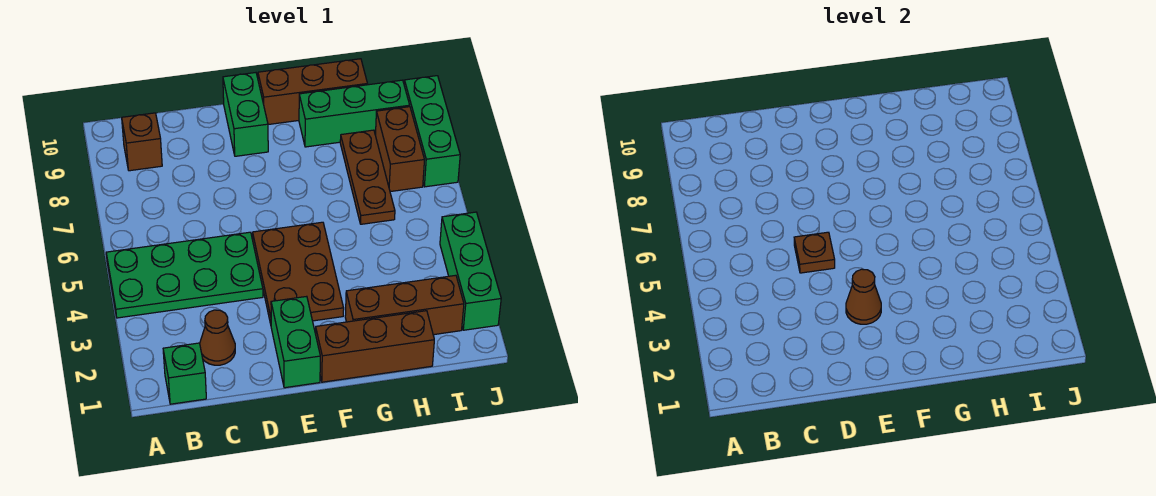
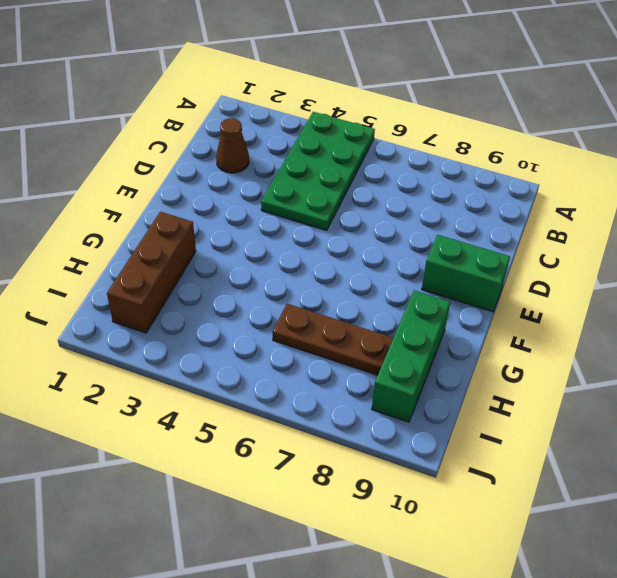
none -> green 1x1 brick [163,343,206,404]
none -> brown 1x1 brick [122,113,162,171]
none -> green 1x2 brick [271,296,320,388]

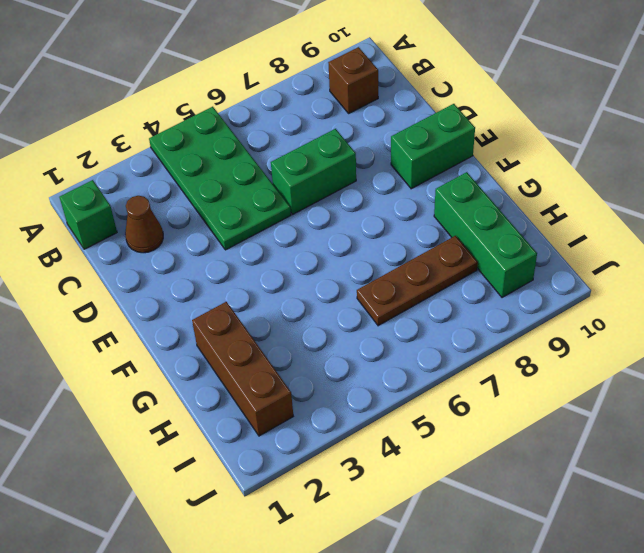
green 1x2 brick [271,129,356,214] -> green 1x2 brick moved to [271,296,320,388]
none -> brown 2x3 plate [253,222,344,324]
none -> brown 1x3 brick [316,311,434,382]
none -> brown 1x3 brick [258,59,367,125]

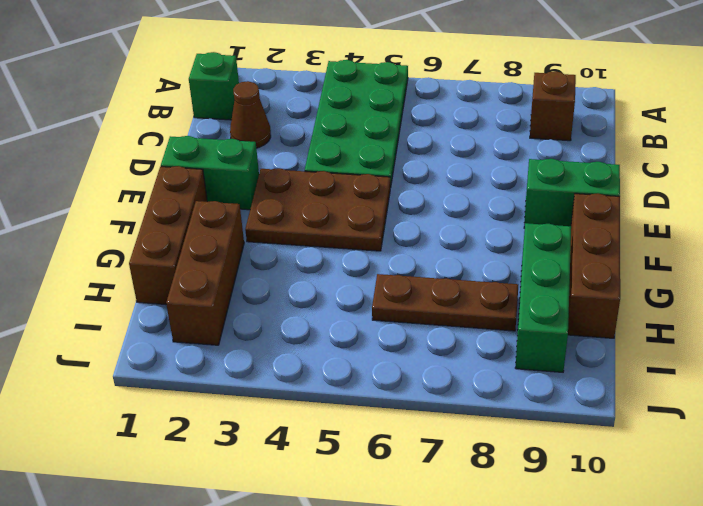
none -> brown 1x2 brick [375,107,424,192]
none -> green 1x3 brick [440,212,501,330]
none -> green 1x3 brick [404,76,460,187]

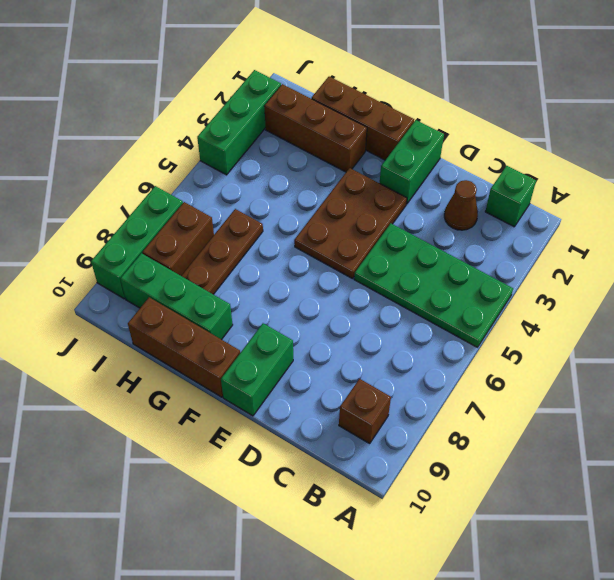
none -> brown 1x1 plate [794,232,835,273]
none -> brown 1x1 cone [846,269,881,324]

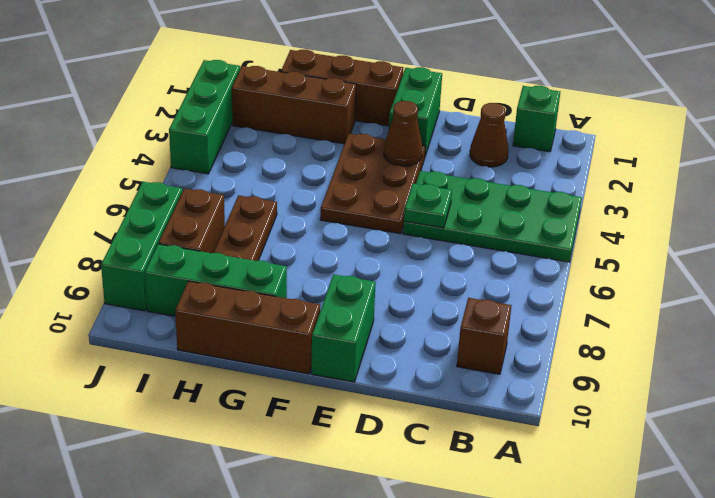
green 1x1 plate [404,184,452,228] -> brown 1x1 plate [794,232,835,273]

